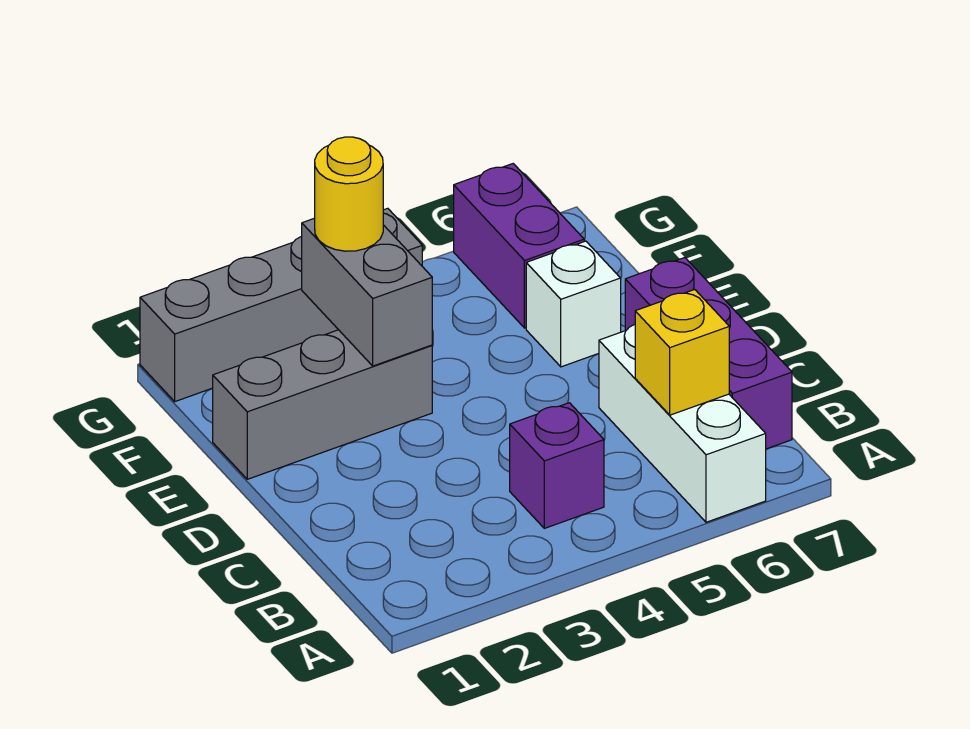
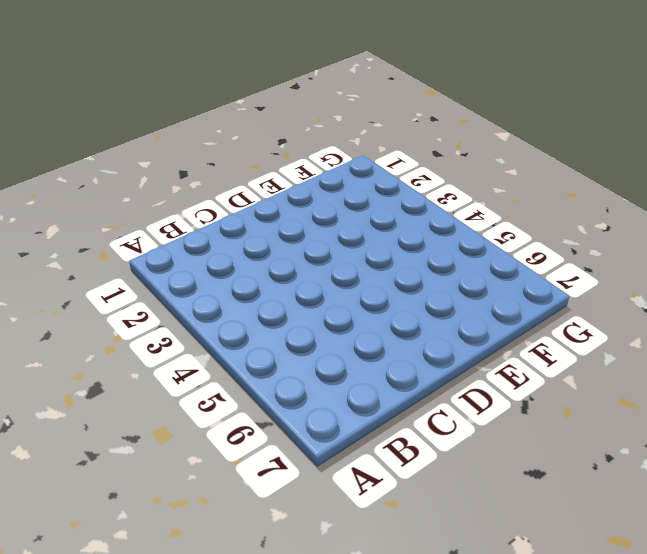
none -> white 1x3 brick [599,325,766,522]
none -> purple 1x1 brick [510,403,604,528]

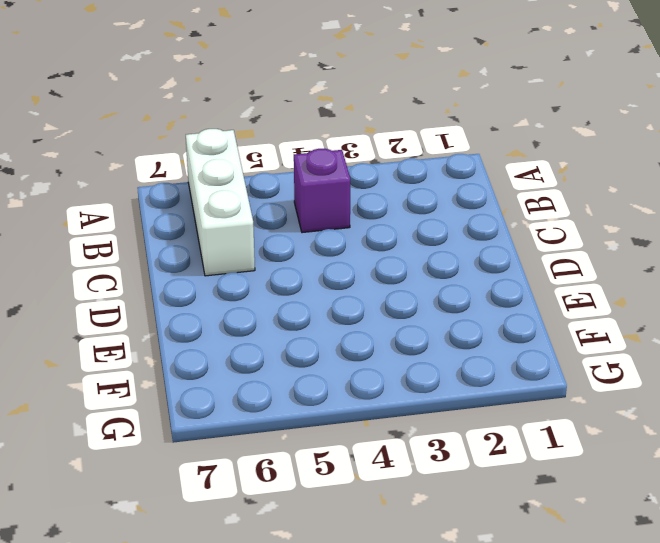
none -> purple 1x3 brick [625,258,792,449]
none -> grey 1x3 brick [213,330,432,479]

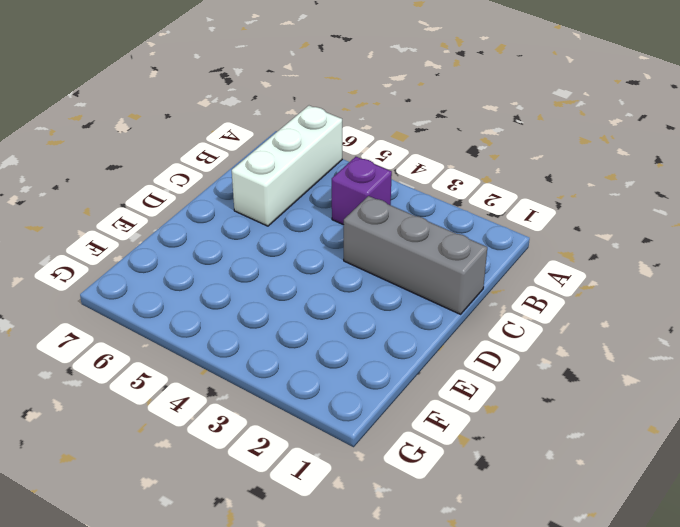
grey 1x3 brick [344,196,487,314] -> grey 1x3 brick moved to [213,330,432,479]
none -> purple 1x3 brick [625,258,792,449]
none -> white 1x1 brick [526,241,621,367]

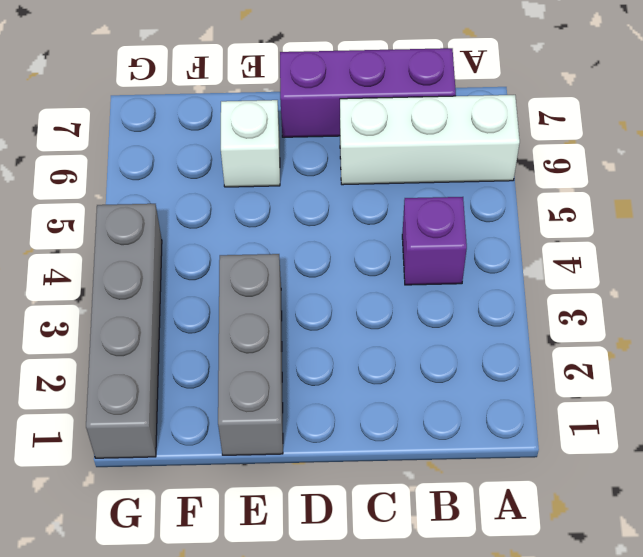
none -> purple 1x2 brick [454,164,584,328]
none -> yellow 1x1 brick [635,290,729,415]

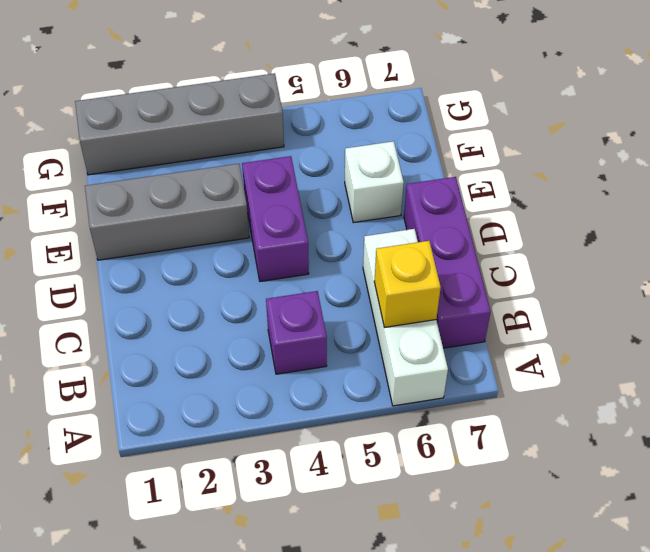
purple 1x2 brick [242,156,309,282] -> purple 1x2 brick moved to [454,164,584,328]
none -> grey 1x2 brick [302,218,432,366]
none -> yellow 1x1 round brick [315,137,383,251]

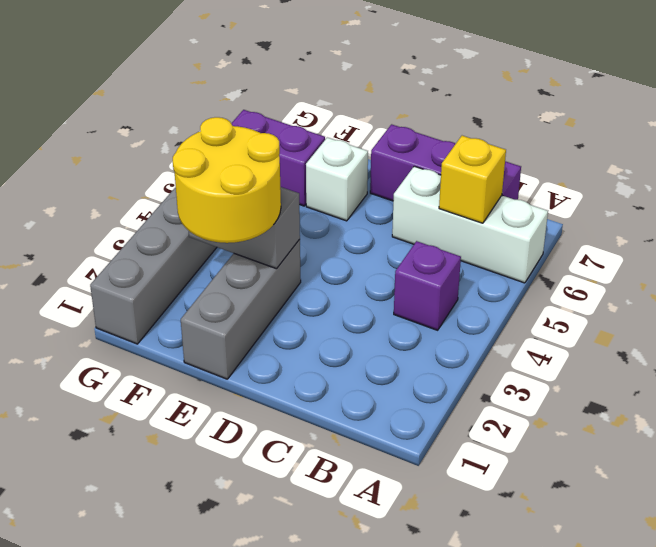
yellow 2x2 round brick [173,117,281,243] -> yellow 1x1 round brick [315,137,383,251]

